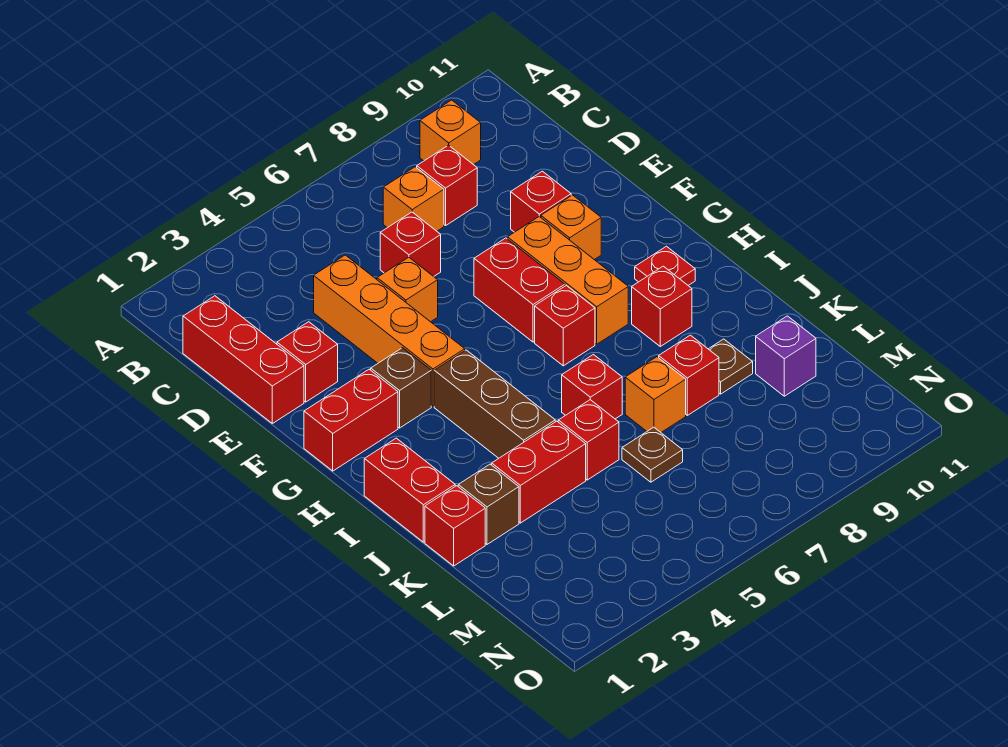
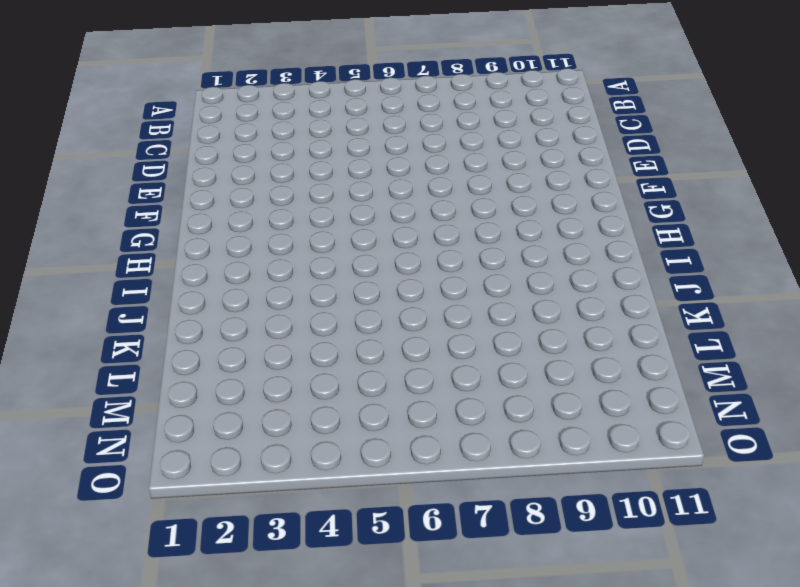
none -> orange 1x1 brick [420,100,481,165]
none -> red 1x3 brick [183,296,304,423]
none -> orange 1x1 brick [383,167,444,231]

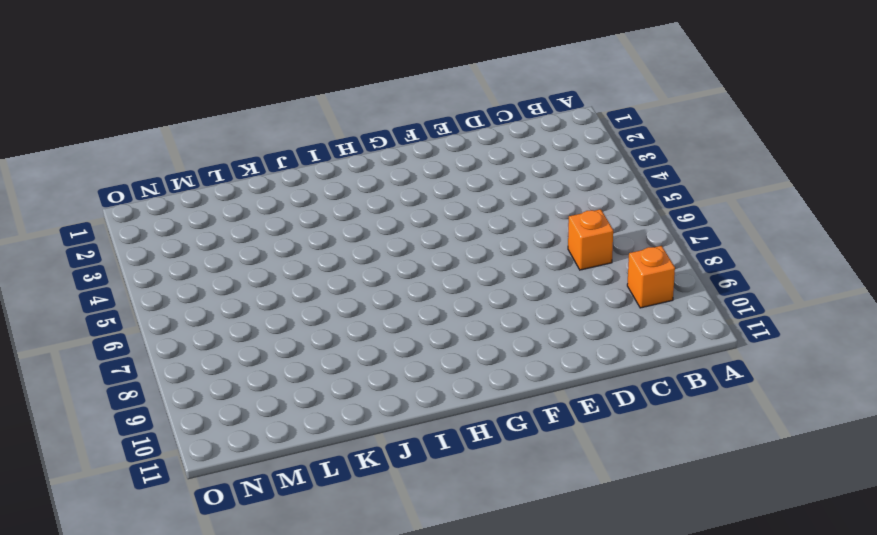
none -> red 1x3 brick [183,296,304,423]
none -> red 1x1 brick [417,145,477,226]
none -> orange 1x4 brick [314,255,465,406]

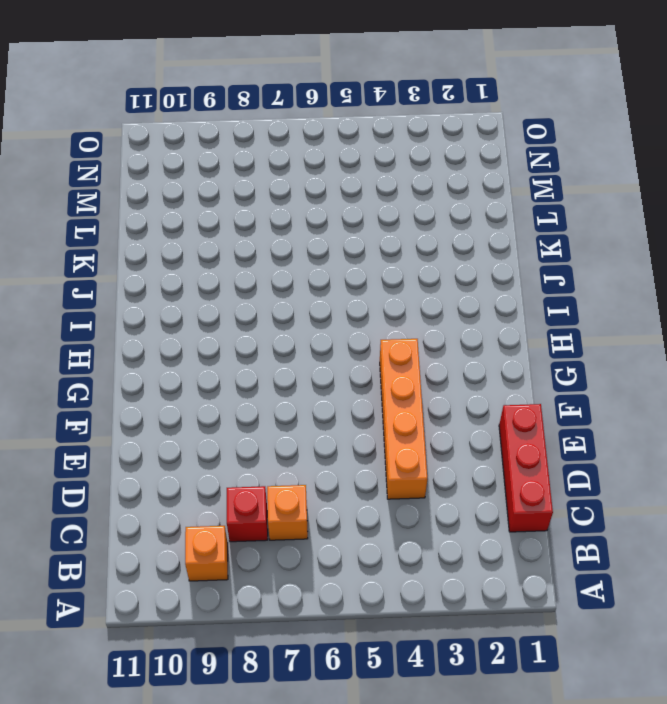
none -> red 1x1 brick [380,212,441,276]
none -> red 1x1 brick [277,322,338,402]
none -> orange 1x1 brick [377,257,438,322]

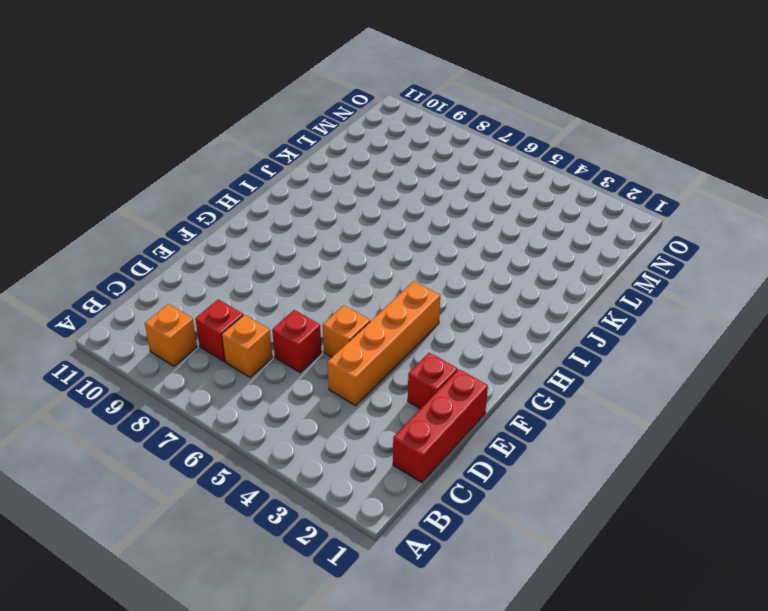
none -> red 1x1 brick [511,171,571,232]
none -> red 1x2 brick [474,238,565,342]
none -> orange 1x3 brick [507,217,628,344]

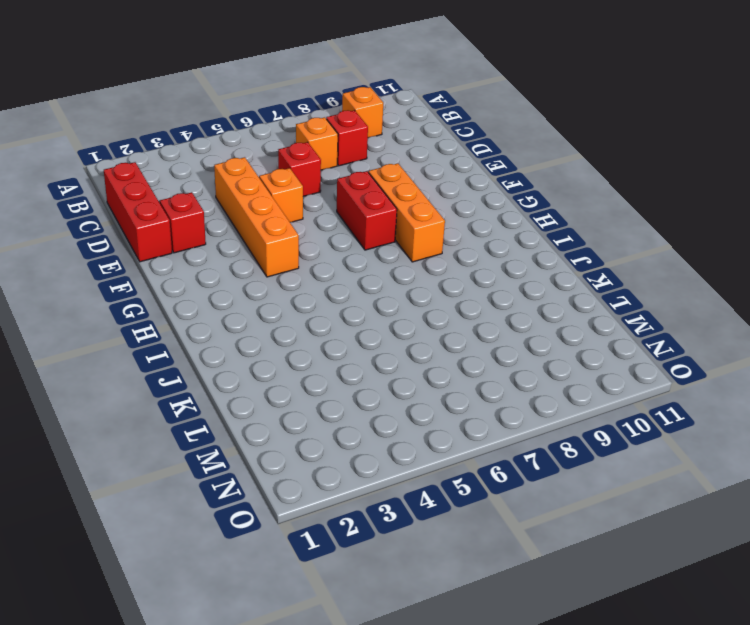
none -> red 1x1 brick [511,171,571,232]
none -> orange 1x1 brick [541,195,601,260]
none -> red 1x2 brick [304,369,398,471]

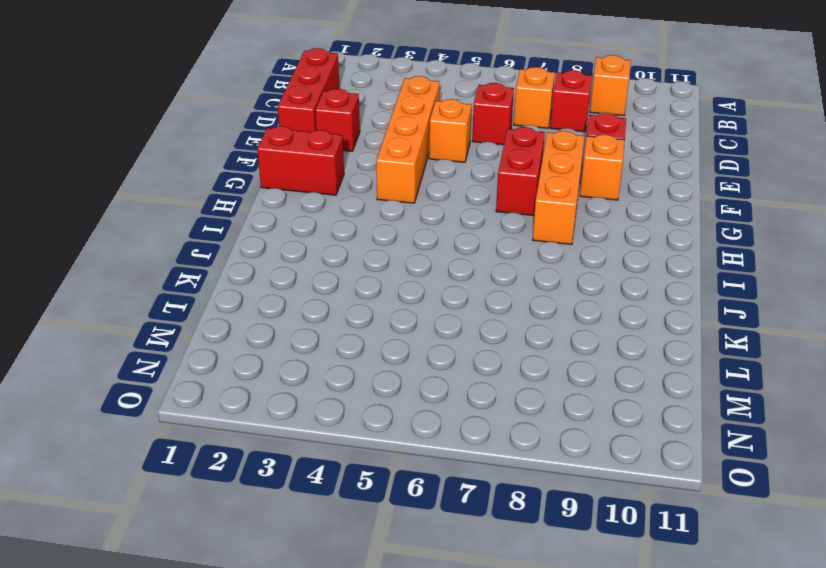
none -> brown 1x1 brick [371,348,431,428]
none -> brown 1x3 brick [434,350,555,458]
none -> red 1x1 brick [535,285,595,366]

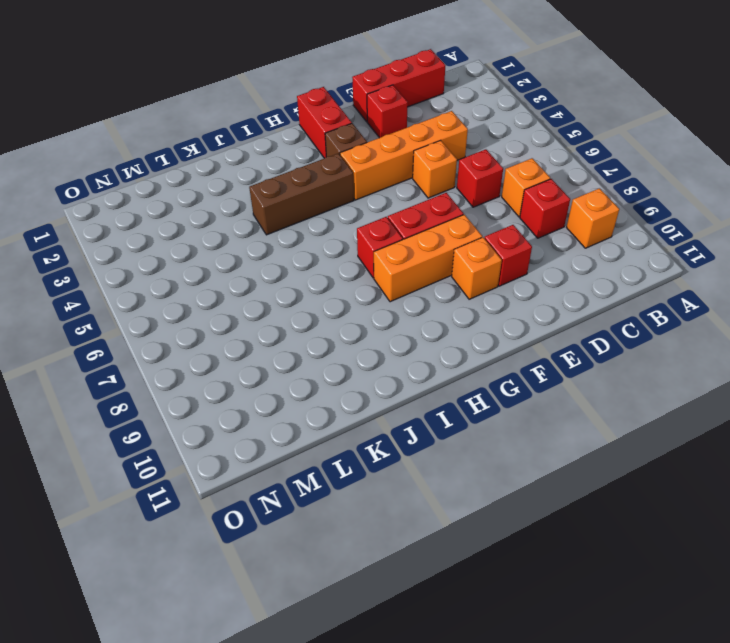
none -> red 1x1 plate [635,246,695,285]
none -> red 1x2 brick [364,438,455,542]
none -> red 1x1 brick [632,266,692,346]

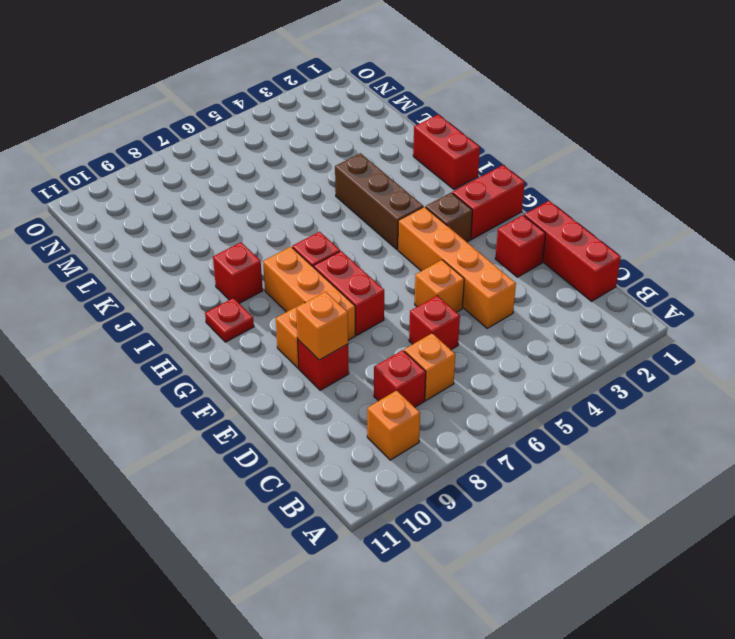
orange 1x1 brick [296,292,348,360] -> orange 1x1 brick moved to [625,357,686,432]
none -> red 1x1 brick [562,354,622,419]
none -> red 1x1 brick [425,486,485,566]
none -> brown 1x1 brick [458,464,519,544]

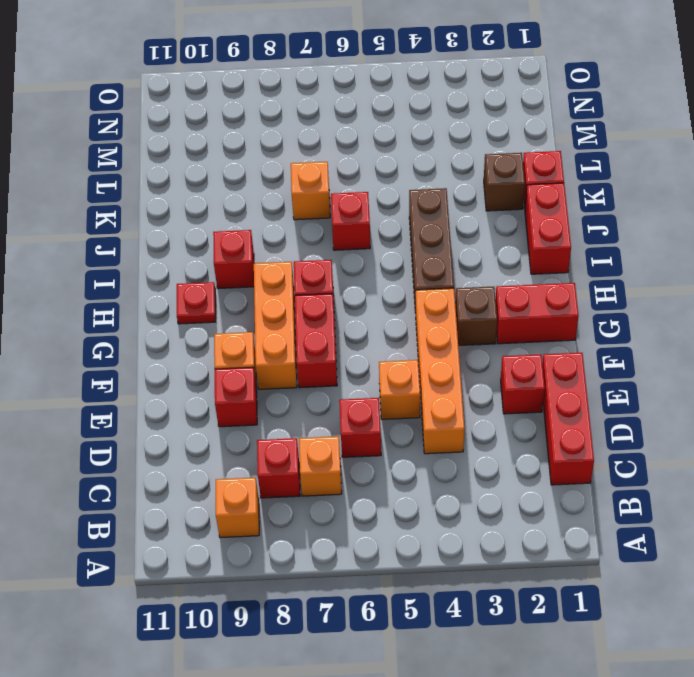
none -> red 1x2 brick [492,421,586,523]
none -> red 1x1 brick [558,400,619,480]
none -> red 1x1 brick [659,335,719,415]

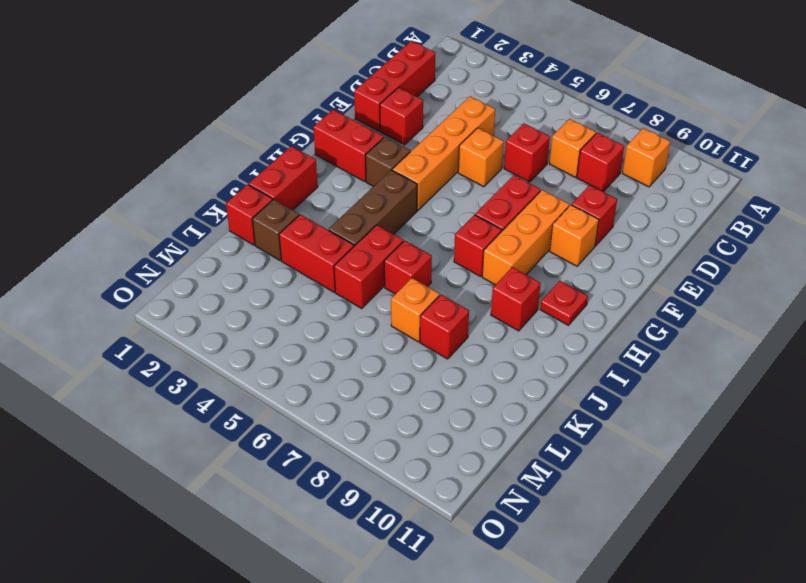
red 1x2 brick [334,225,403,308] -> red 1x1 brick [558,400,619,480]
none -> brown 1x1 plate [709,339,753,394]
none -> brown 1x1 plate [622,427,683,482]
none -> purple 1x1 brick [756,316,816,396]

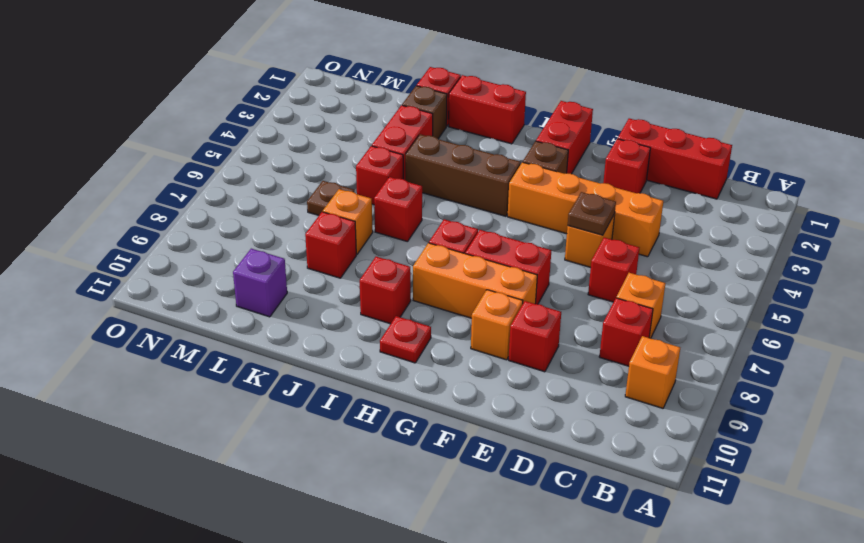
brown 1x1 plate [568,192,616,235] -> brown 1x1 plate moved to [709,339,753,394]

